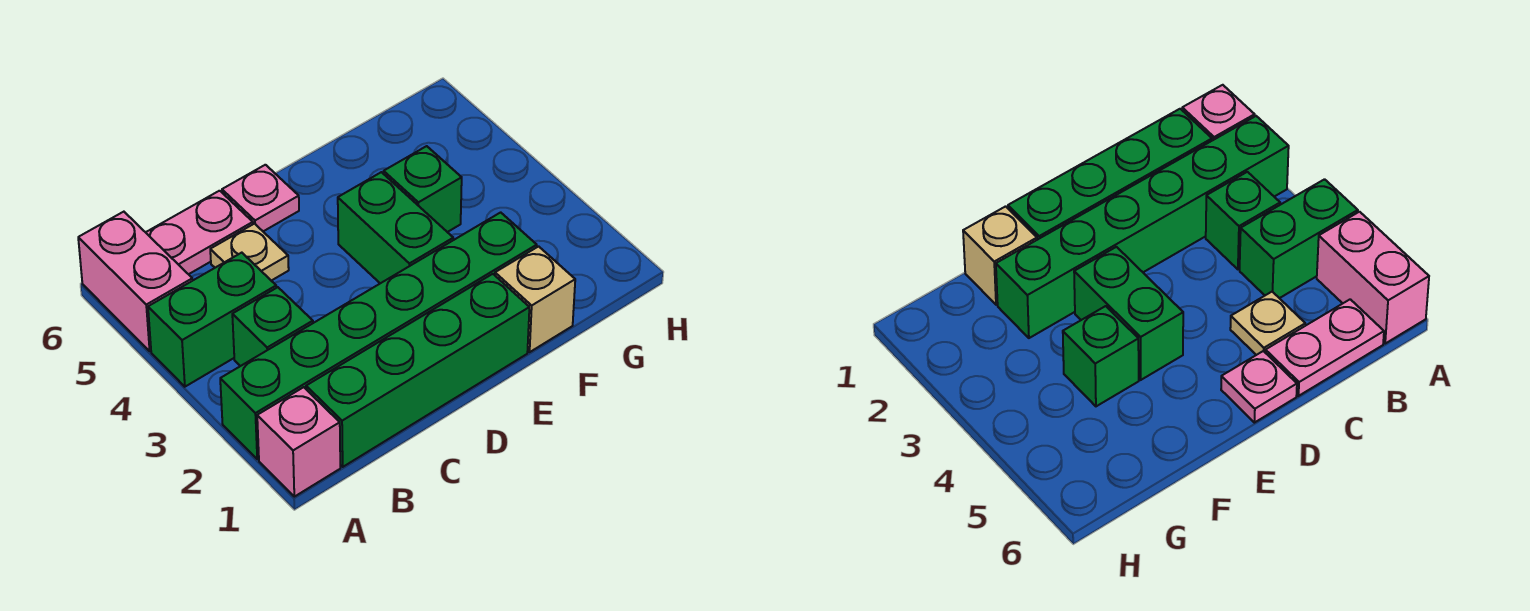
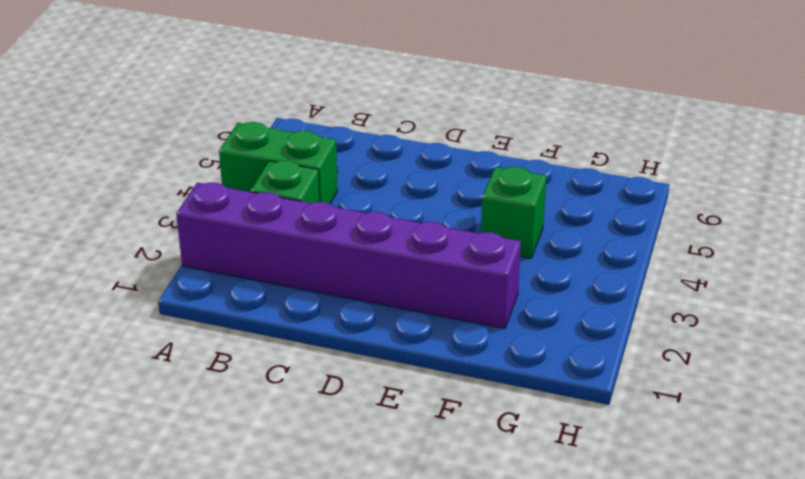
purple 1x6 brick [176,182,521,329] -> green 1x6 brick [220,212,537,459]
none -> pink 1x1 brick [257,387,340,497]
none -> pink 1x2 brick [78,212,192,351]
none -> green 1x4 brick [306,274,529,467]

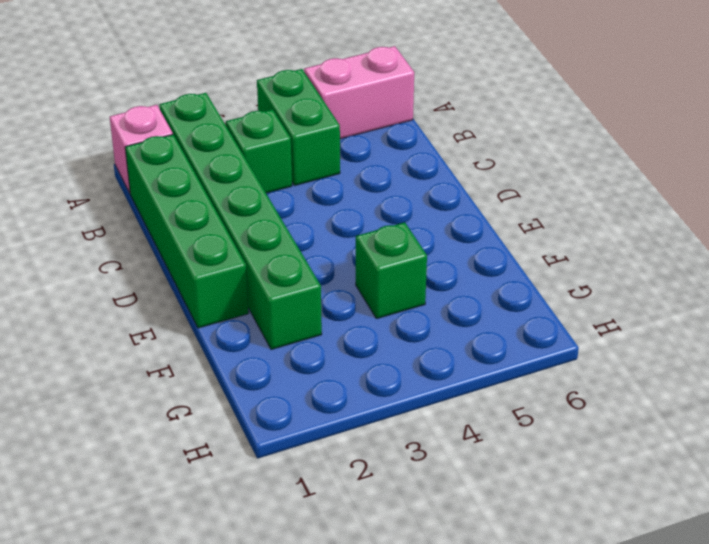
none -> pink 1x2 plate [146,191,253,274]
none -> tan 1x1 plate [210,224,289,281]
none -> pink 1x1 plate [222,165,299,231]

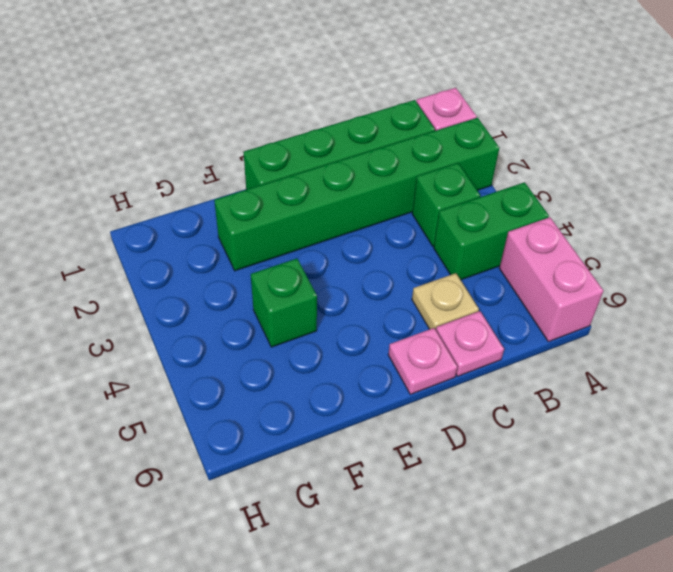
pink 1x1 plate [436,311,504,376] -> pink 1x2 plate [146,191,253,274]
none -> green 1x2 brick [338,172,453,283]
none -> tan 1x1 brick [495,246,575,352]

